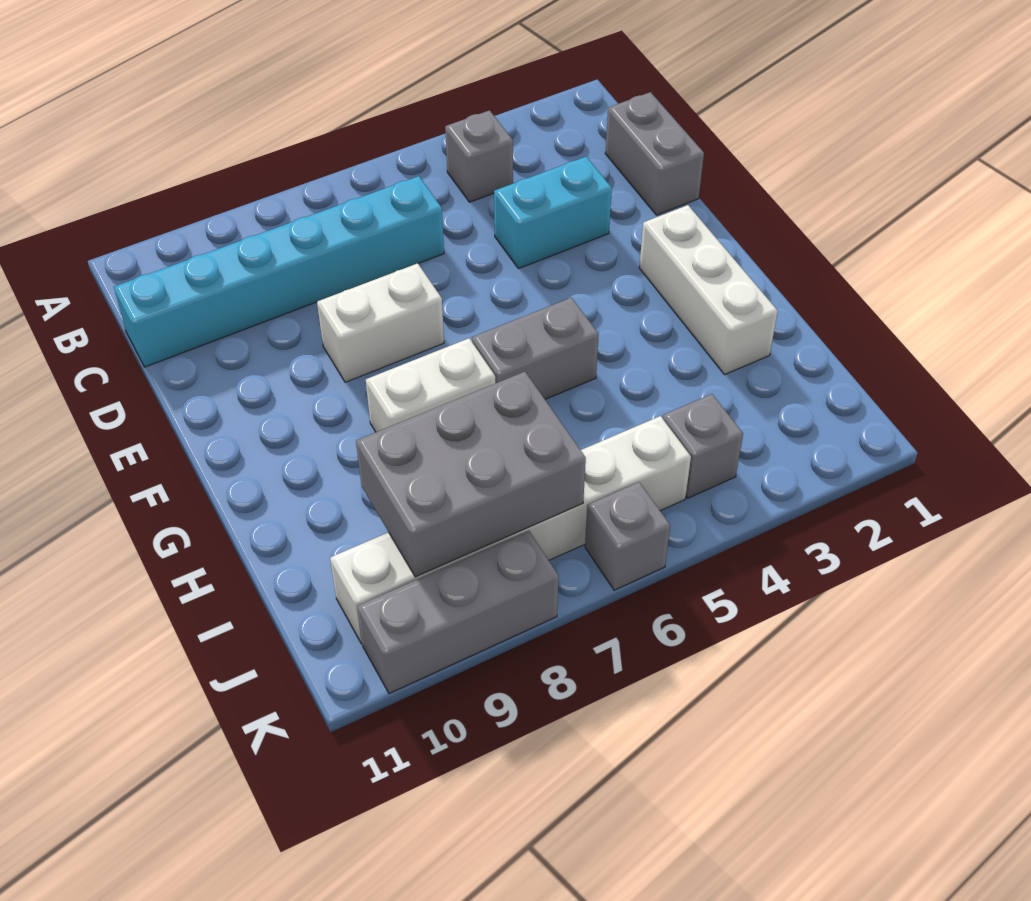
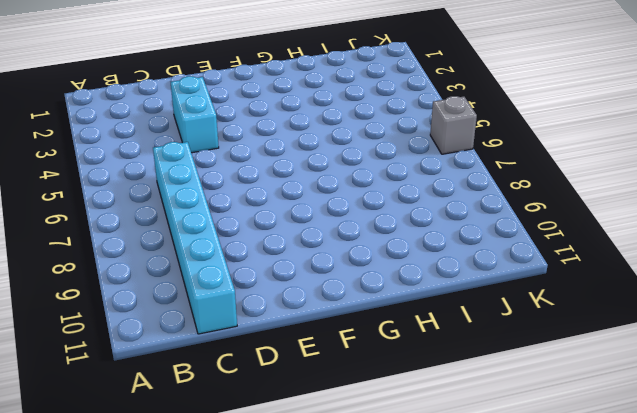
none -> grey 1x1 brick [445,110,513,202]
none -> grey 1x2 brick [605,92,704,215]
none -> white 1x2 brick [317,263,444,382]

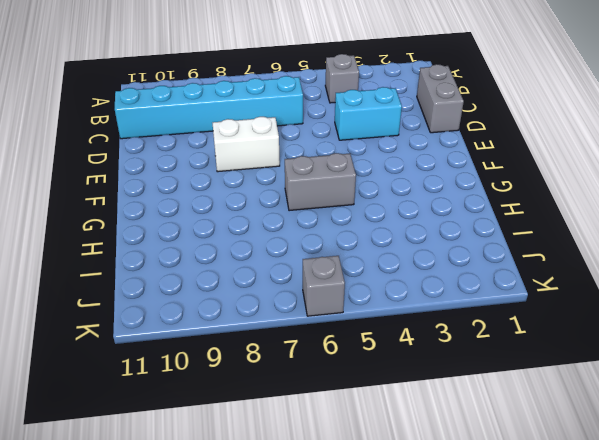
none -> white 1x3 brick [639,205,778,374]
none -> white 1x2 brick [366,338,495,432]
none -> grey 1x1 brick [663,394,743,498]

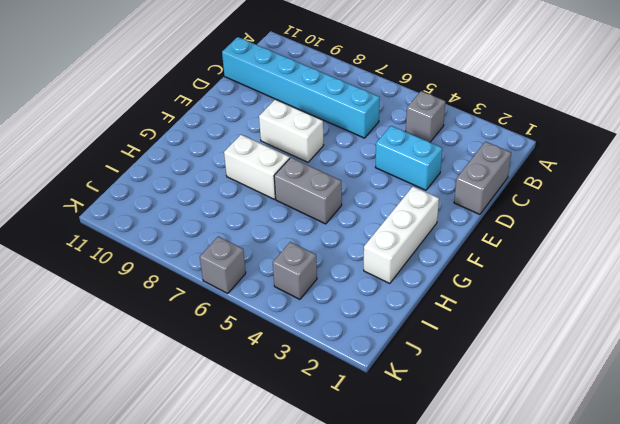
none -> white 1x6 brick [330,416,691,644]
none -> grey 1x3 brick [357,531,559,694]
none -> grey 2x3 brick [356,372,586,577]

